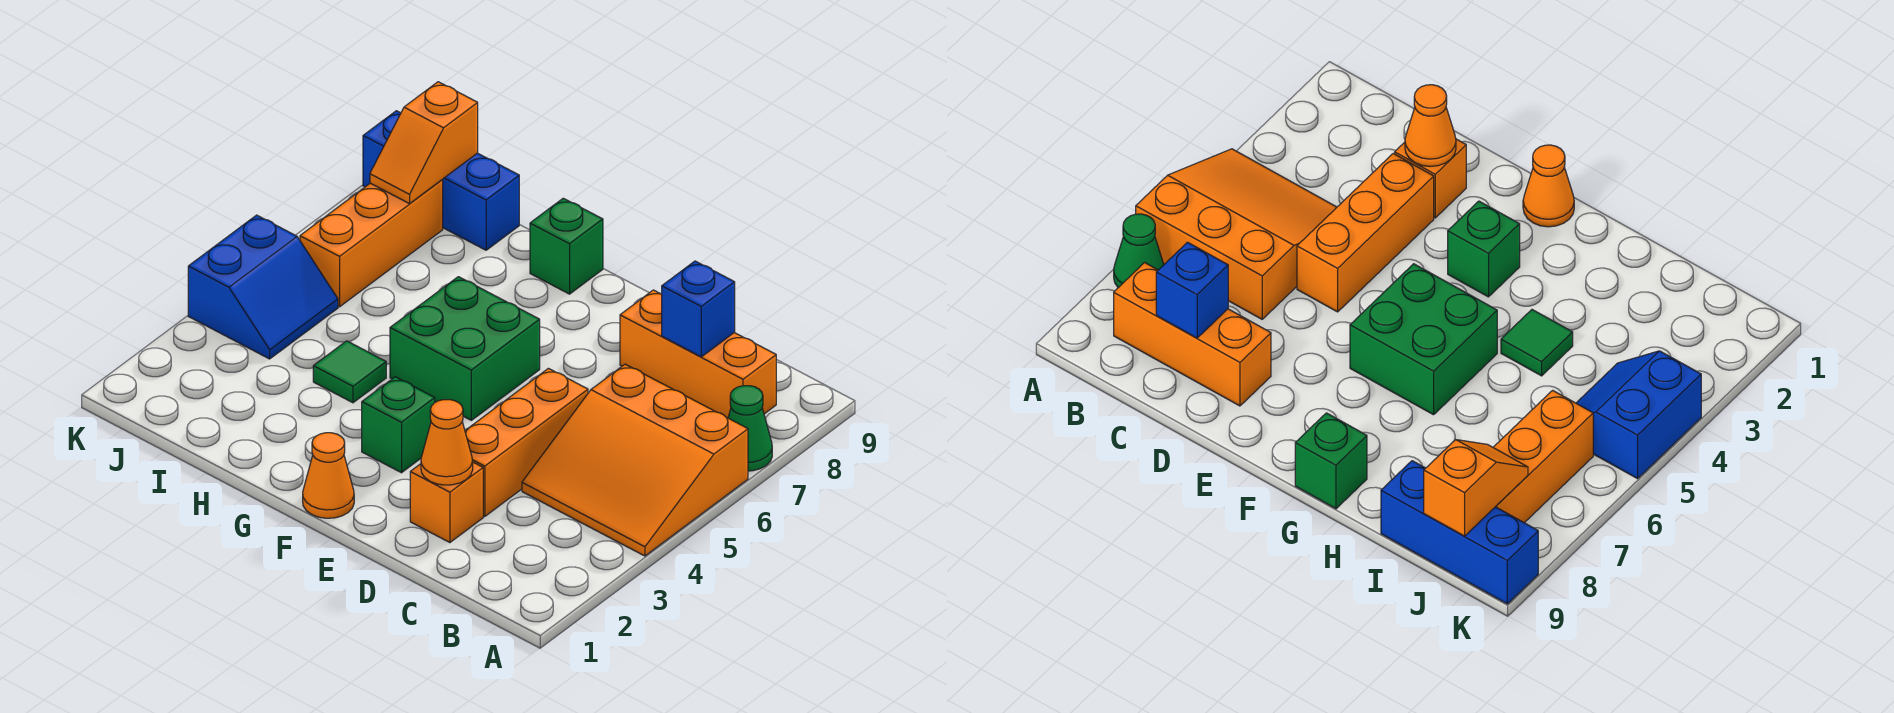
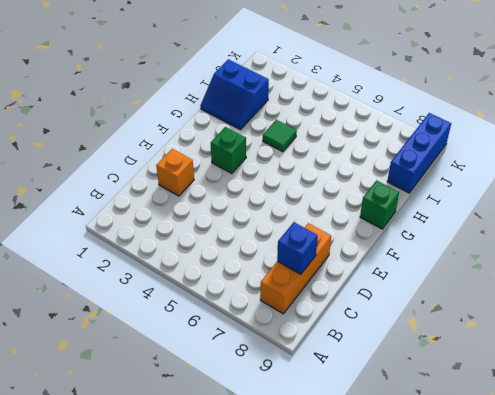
blue 2x2 slope [200,59,269,130] -> blue 2x2 slope moved to [188,215,338,359]
none -> orange 3x3 slope [522,364,748,556]
none -> green 1x1 cone [728,386,772,471]
none -> orange 1x3 brick [465,368,588,516]

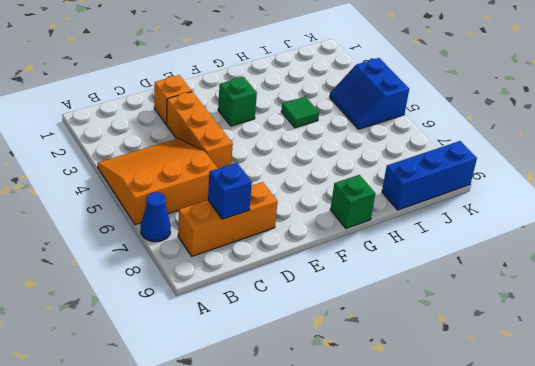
blue 1x1 cone [141,192,171,242] -> green 1x1 cone [728,386,772,471]
none -> orange 1x1 cone [303,433,354,518]
none -> green 2x2 brick [390,277,540,420]
none -> orange 1x3 brick [300,179,443,307]

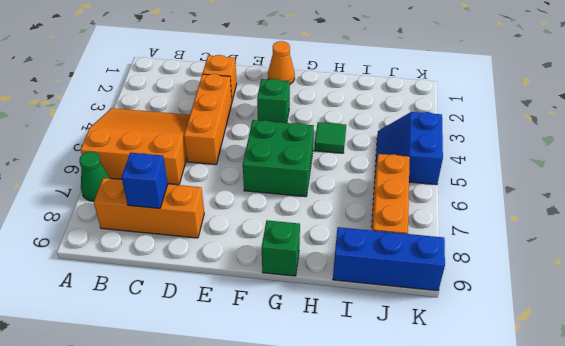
none -> orange 1x1 cone [421,400,473,485]
none -> orange 1x2 slope [370,82,478,204]

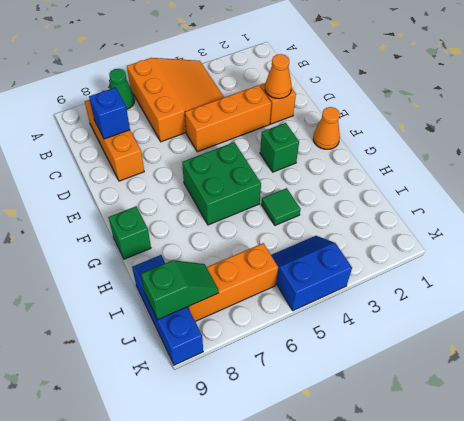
green 1x2 slope [141,260,219,320] -> orange 1x2 slope [370,82,478,204]

